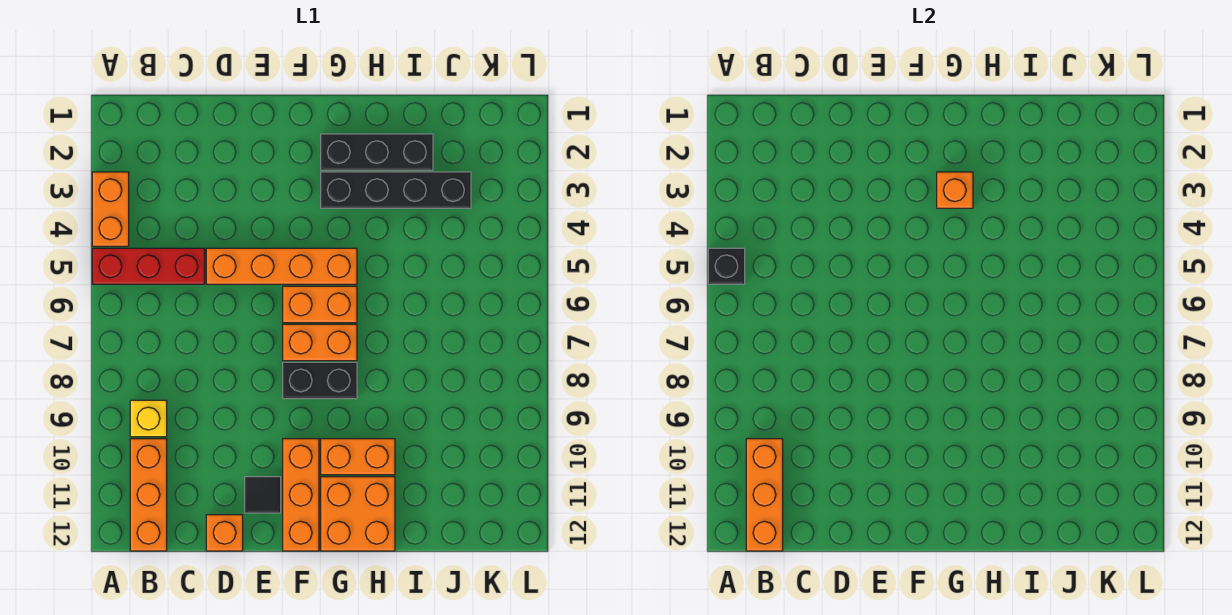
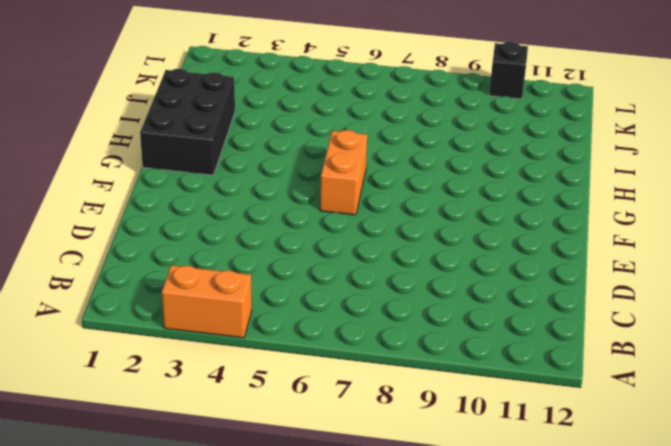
black 2x3 brick [140,69,235,175] -> black 1x3 brick [321,134,433,170]
black 1x1 brick [489,42,528,99] -> black 1x1 brick moved to [708,248,745,284]
none -> red 1x3 brick [92,248,205,284]
none -> yellow 1x1 brick [130,400,167,437]
none -> orange 1x3 brick [130,439,167,551]

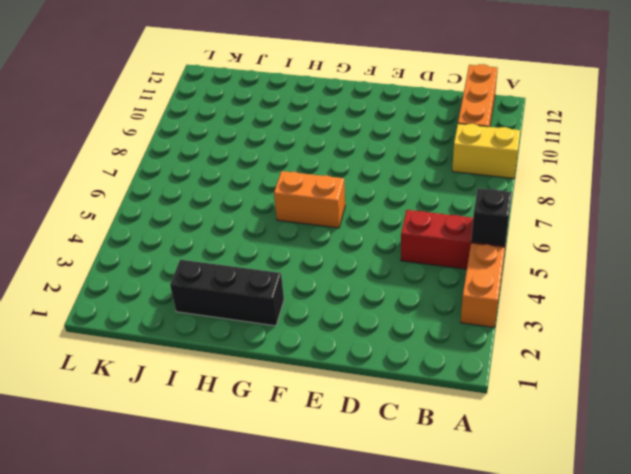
yellow 1x2 brick [452,124,520,178] -> yellow 1x1 brick [130,400,167,437]
none -> orange 1x4 brick [206,248,357,284]
none -> orange 1x1 brick [206,515,243,551]
none -> black 1x1 tile [245,477,281,513]

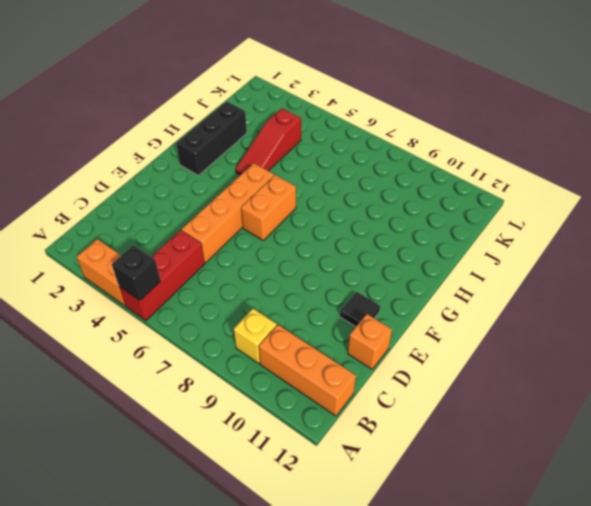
red 1x3 slope [236,108,301,175] -> none
none -> orange 1x2 brick [283,324,357,361]
none -> black 1x2 brick [283,362,357,399]
none -> orange 1x3 brick [283,439,319,551]

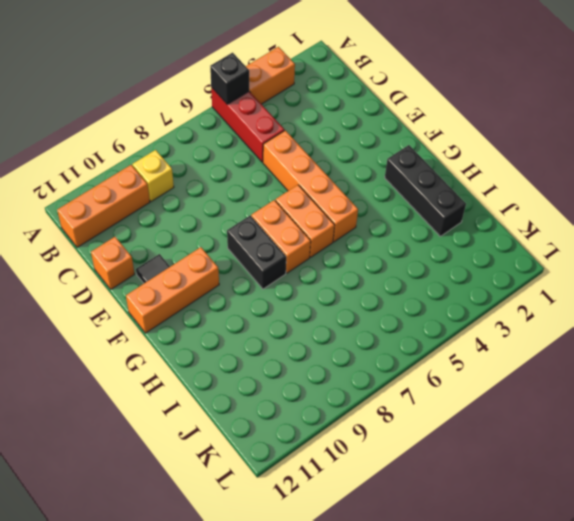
none -> black 1x4 brick [321,172,471,208]
none -> orange 1x2 brick [321,439,395,475]
none -> orange 2x2 brick [321,477,395,551]

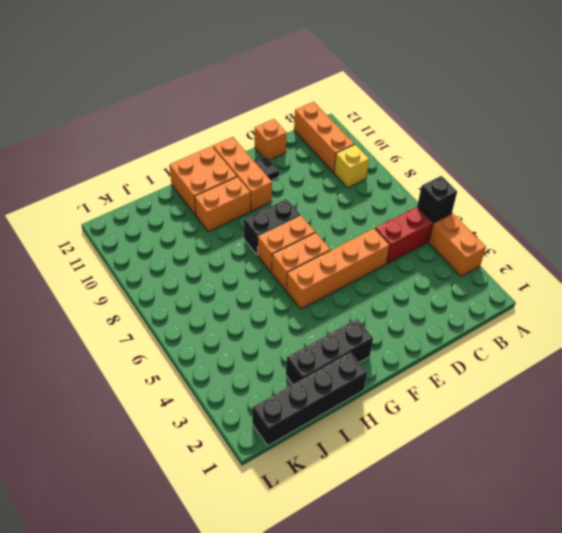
black 1x4 brick [252,352,367,446] -> black 1x4 brick moved to [321,172,471,208]
none -> orange 1x3 brick [746,439,783,551]
none -> orange 1x1 brick [937,172,973,208]

